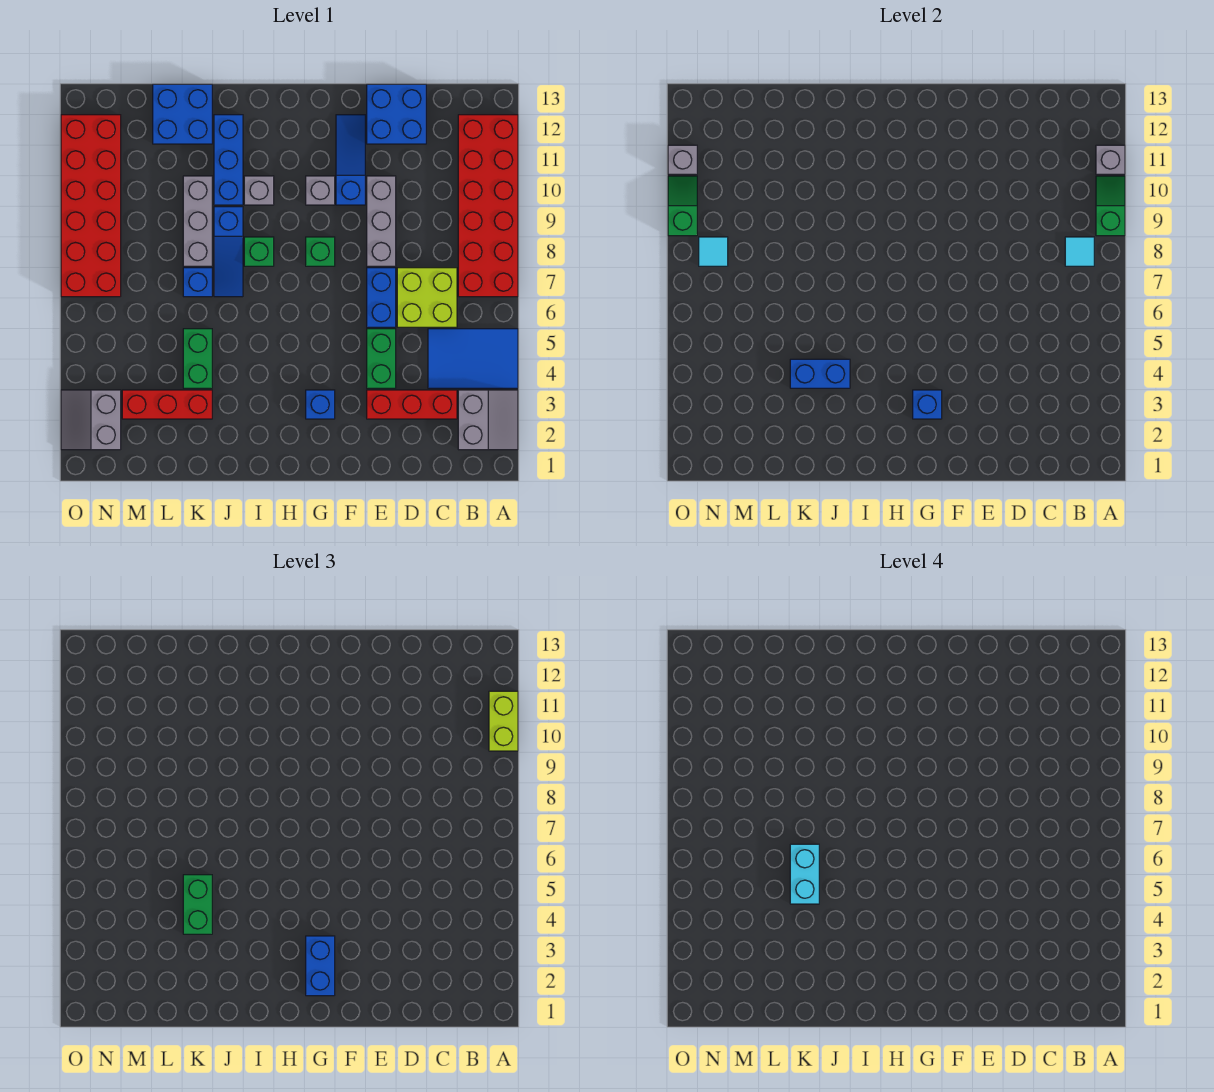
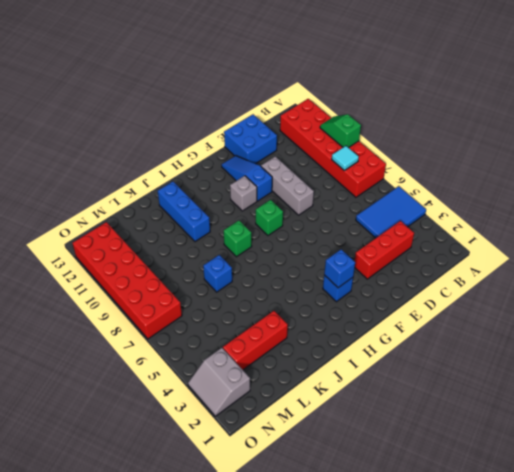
none -> grey 2x2 slope [458,390,518,450]
none -> lime 2x2 brick [397,268,457,327]
none -> green 1x2 brick [367,329,396,388]
none -> blue 1x2 brick [367,268,396,327]

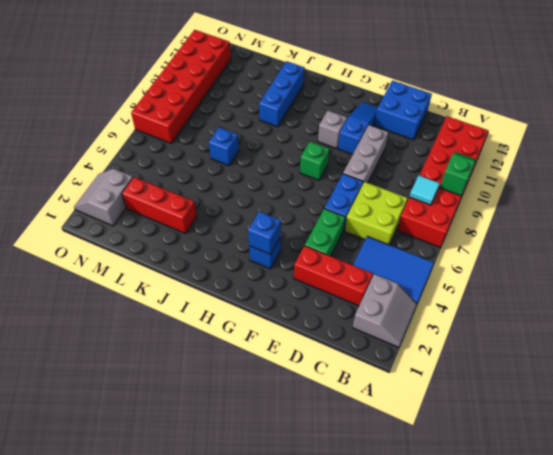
none -> green 1x1 brick [244,237,274,266]
none -> grey 1x1 brick [244,176,274,205]
none -> blue 1x3 slope [214,207,243,297]
none -> green 1x2 brick [183,329,212,388]

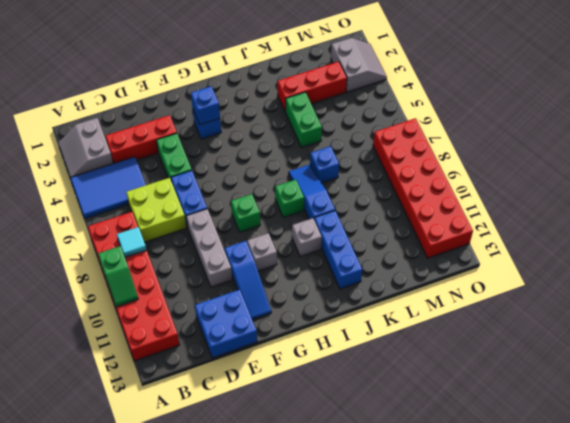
none -> grey 1x3 brick [183,176,212,266]
none -> blue 2x2 brick [153,84,212,144]
none -> grey 1x1 brick [1096,145,1125,174]
none -> blue 1x2 brick [790,359,850,388]

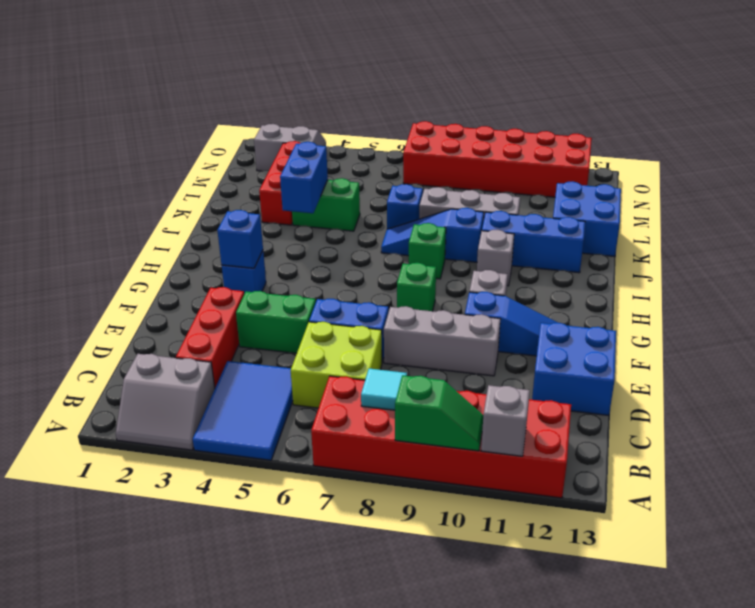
none -> cyan 1x1 tile [699,237,728,266]
none -> green 1x2 slope [668,176,697,236]
none -> grey 1x1 brick [668,145,697,174]
none -> lime 1x2 brick [489,691,518,751]

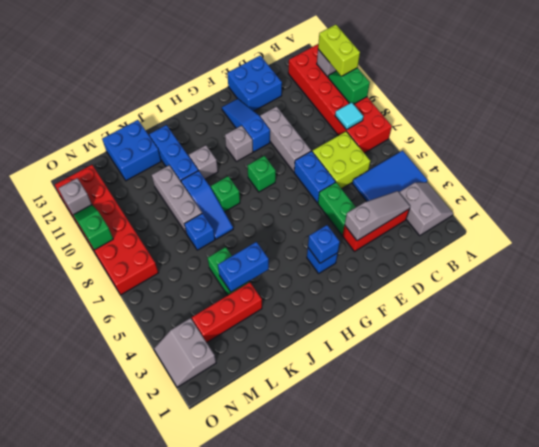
grey 1x3 slope [345,191,410,241] -> none
none -> cyan 1x1 tile [699,237,728,266]
none -> blue 1x2 brick [306,936,335,996]
none -> green 1x2 brick [183,875,212,934]
none -> cyan 1x2 brick [790,844,819,904]

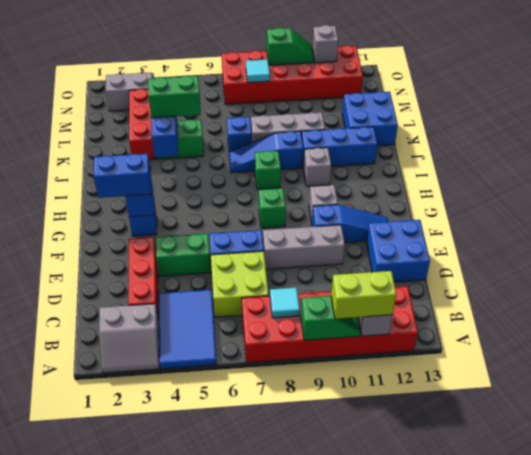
none -> cyan 1x2 brick [790,844,819,904]

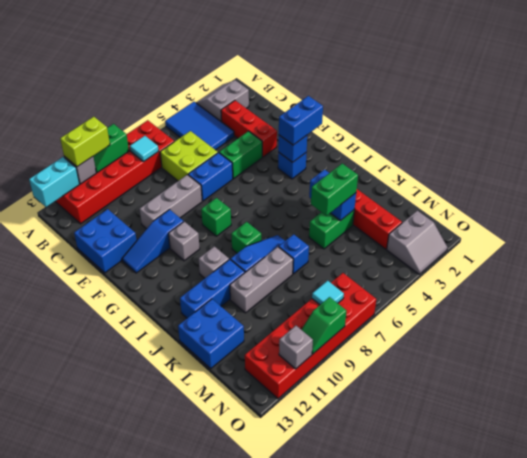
cyan 1x2 brick [29,157,80,207] -> cyan 1x2 brick moved to [790,844,819,904]

